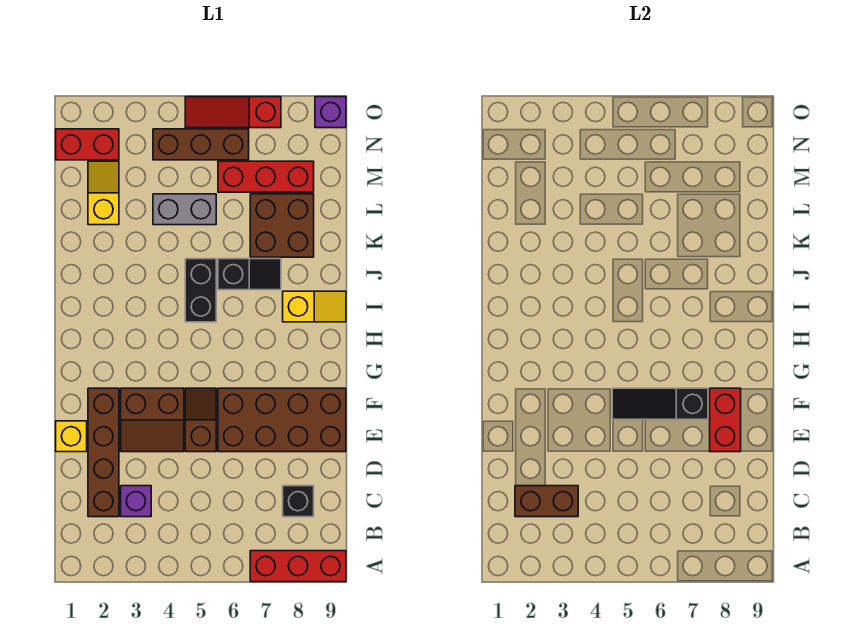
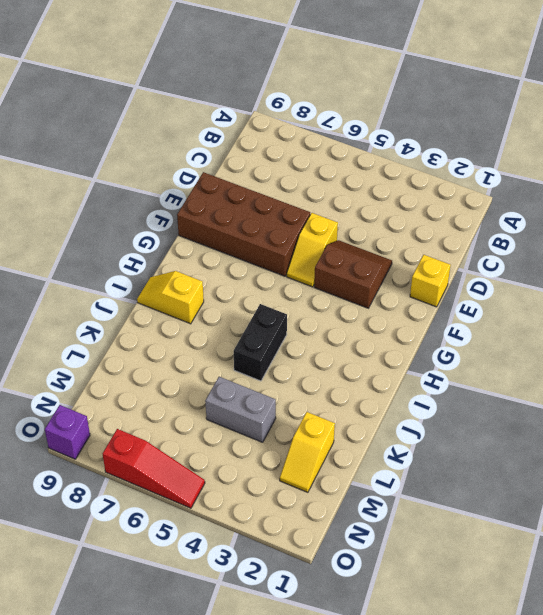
yellow 1x2 slope [287,213,338,287] -> brown 1x2 slope [185,388,216,452]
none -> red 1x3 brick [250,551,346,582]
none -> brown 1x4 brick [88,388,119,517]
none -> purple 1x1 brick [121,486,151,517]

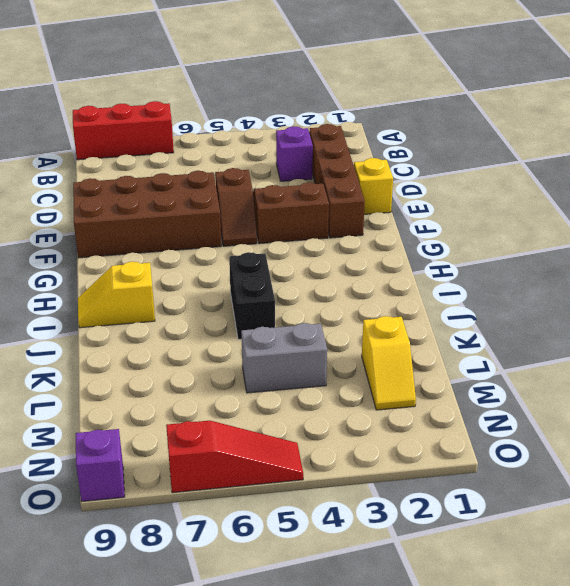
none -> black 1x1 brick [283,486,314,517]
none -> black 1x2 slope [218,259,281,290]
none -> brown 2x2 brick [250,194,314,257]

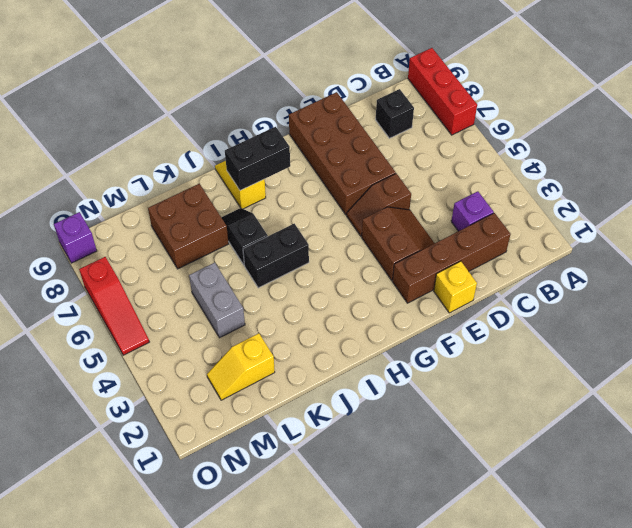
black 1x2 brick [225,127,290,190] -> none
none -> red 1x3 brick [218,161,314,192]
none -> red 1x2 brick [56,129,119,160]
none -> brown 1x3 brick [153,129,249,160]

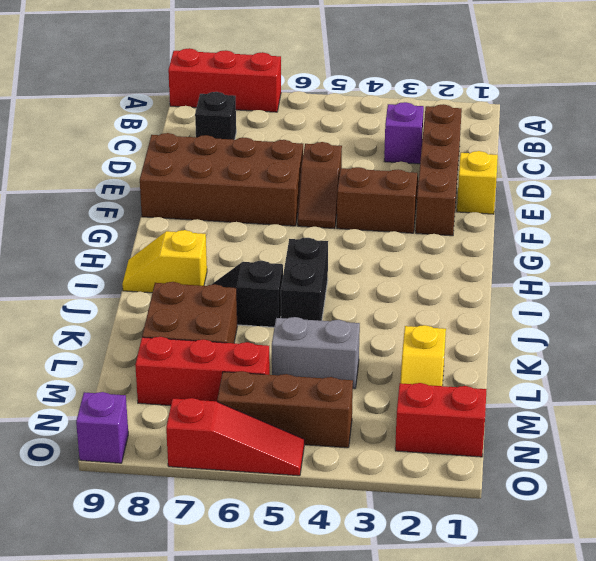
none -> brown 1x2 brick [515,486,578,517]
none -> red 1x2 brick [710,388,741,452]
none -> black 1x3 slope [612,388,708,419]

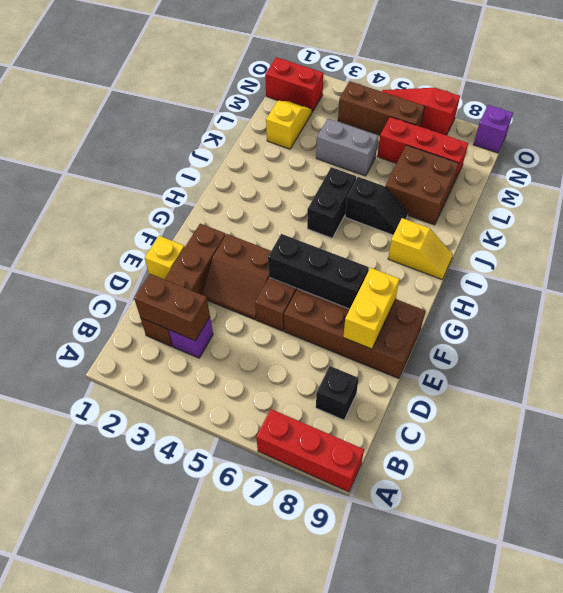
yellow 1x2 brick [343,268,399,349] -> red 1x2 brick [710,388,741,452]
black 1x3 brick [268,234,369,309] -> black 1x3 slope [612,388,708,419]

